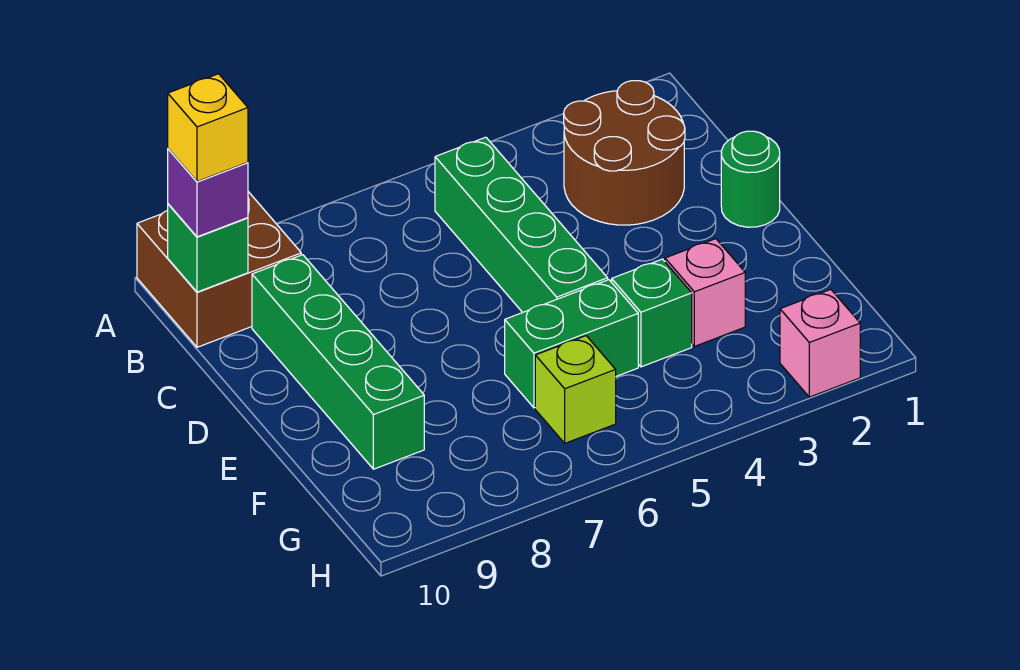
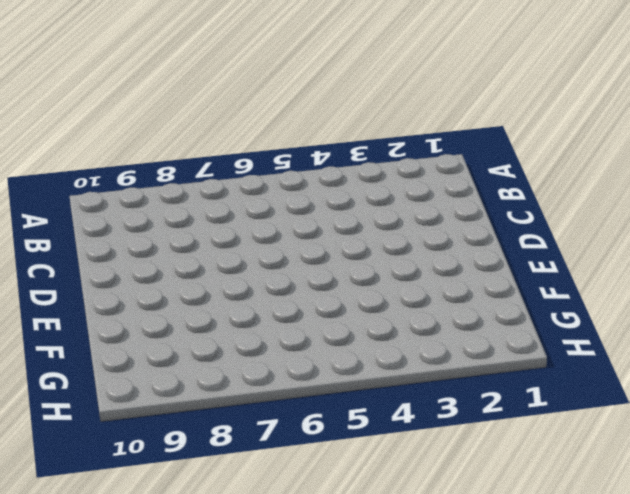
none -> brown 2x2 brick [137,192,301,347]
none -> brown 2x2 round brick [564,81,685,225]
none -> green 1x4 brick [435,137,608,312]

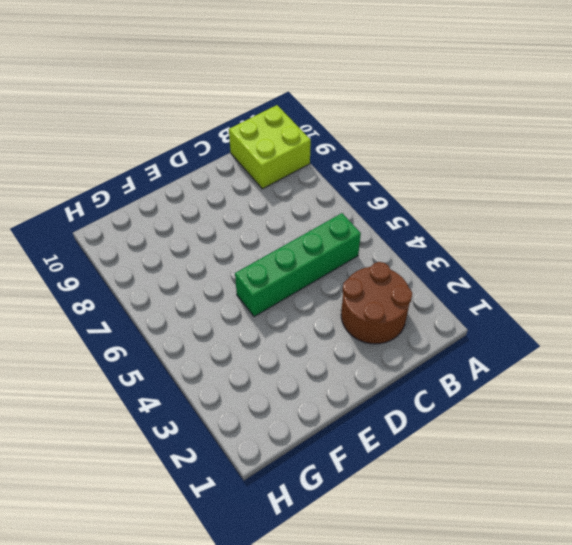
lime 2x2 brick [229,105,311,189] -> brown 2x2 brick [137,192,301,347]
none -> green 1x4 brick [252,255,424,469]
none -> green 1x1 round brick [721,131,780,227]
none -> pink 1x1 brick [665,239,745,346]

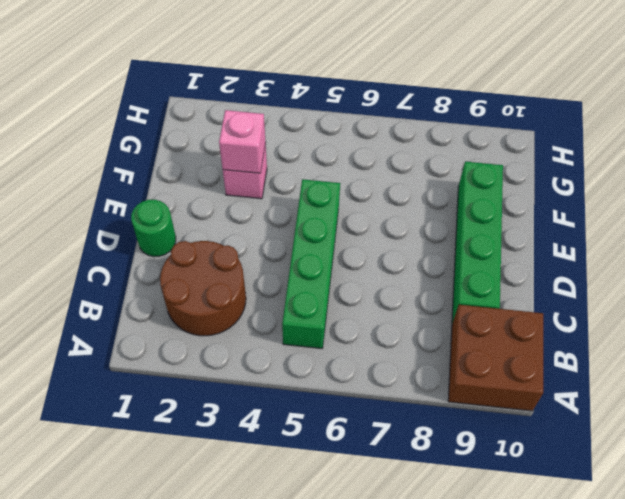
pink 1x1 brick [219,110,266,173] -> pink 1x1 brick moved to [780,289,860,397]
none -> green 1x1 brick [612,259,692,367]
none -> green 1x2 brick [505,280,638,408]
none -> lime 1x1 brick [535,336,616,443]

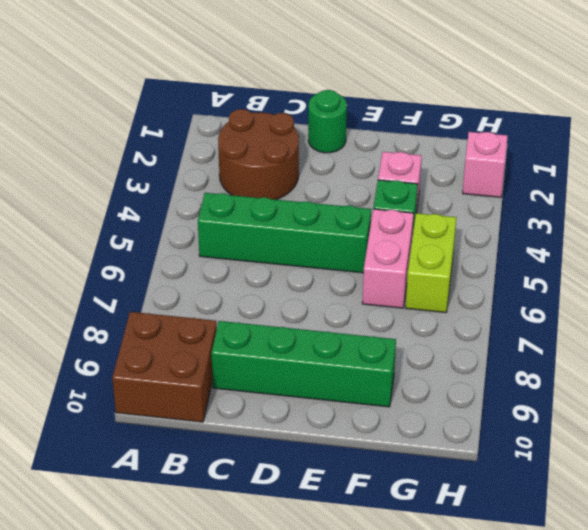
pink 1x2 brick [362,209,414,308] -> green 1x2 brick [505,280,638,408]
lime 1x2 brick [406,213,456,313] -> lime 1x1 brick [535,336,616,443]
none -> green 1x1 brick [168,204,248,292]
none -> purple 1x1 brick [168,149,248,237]
none -> yellow 1x1 brick [168,74,248,182]

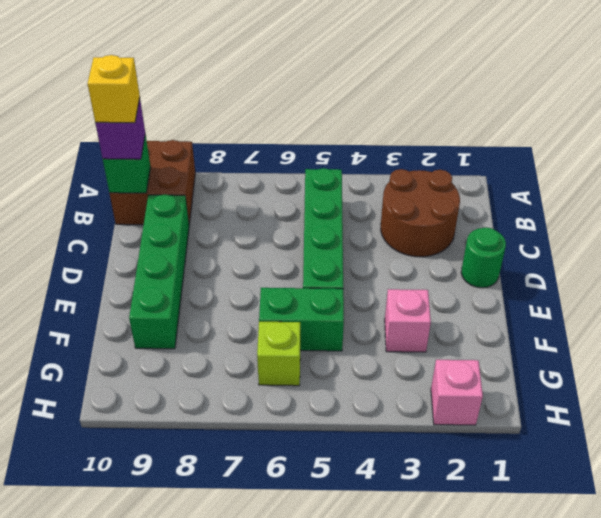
none -> green 1x1 brick [612,259,692,367]

